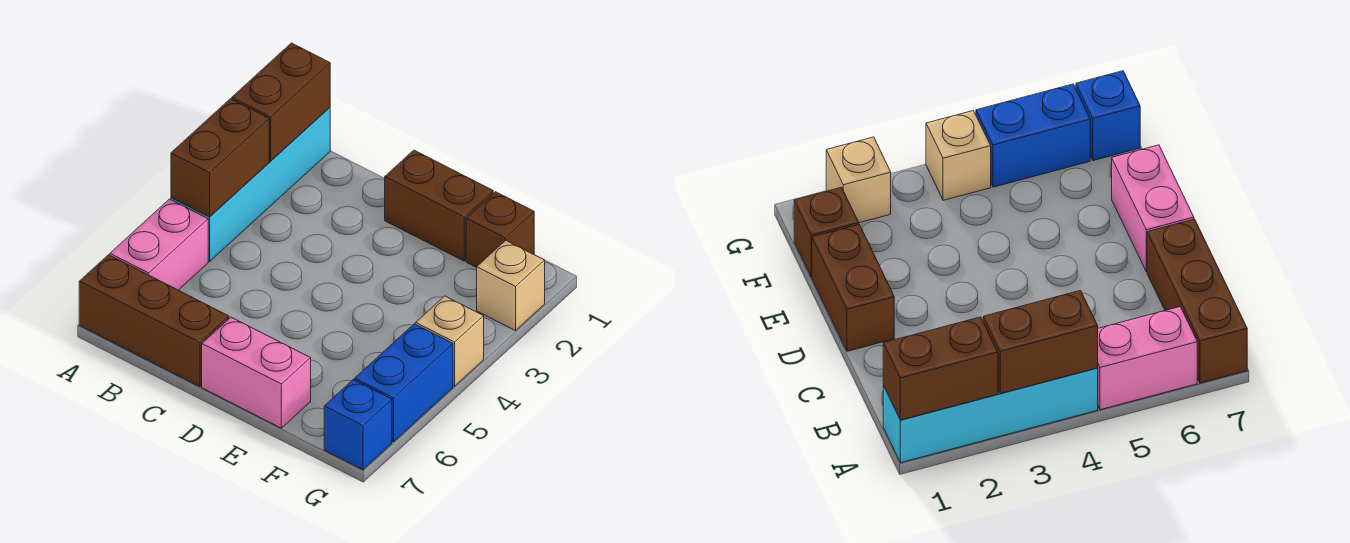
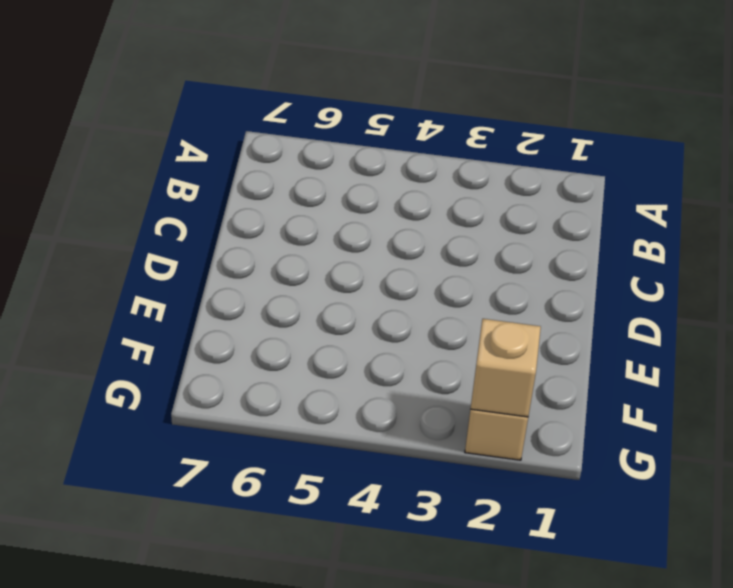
tan 1x1 brick [471,319,541,417] -> tan 1x1 brick moved to [416,296,484,386]
none -> cyan 1x4 brick [171,108,330,261]
none -> pink 1x2 brick [110,199,208,290]
none -> brown 1x3 brick [79,255,229,387]

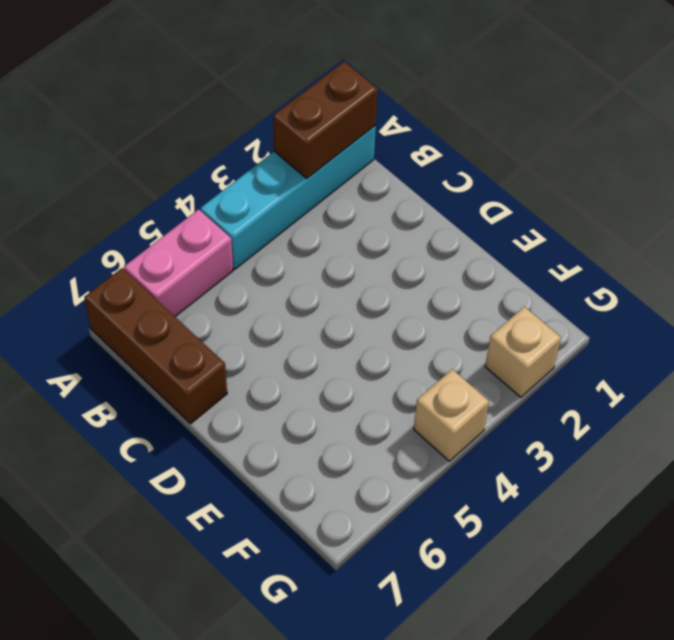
none -> brown 1x2 brick [385,150,493,261]
none -> pink 1x2 brick [202,317,311,428]
none -> brown 1x1 brick [466,192,534,268]

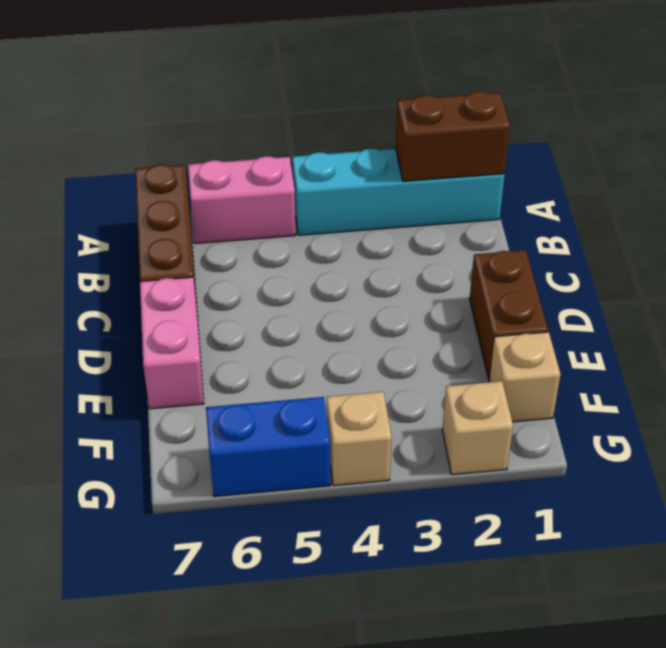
tan 1x1 brick [489,332,561,422] -> brown 1x1 brick [466,192,534,268]
none -> blue 1x1 brick [324,380,392,470]
none -> brown 1x2 brick [171,99,269,217]

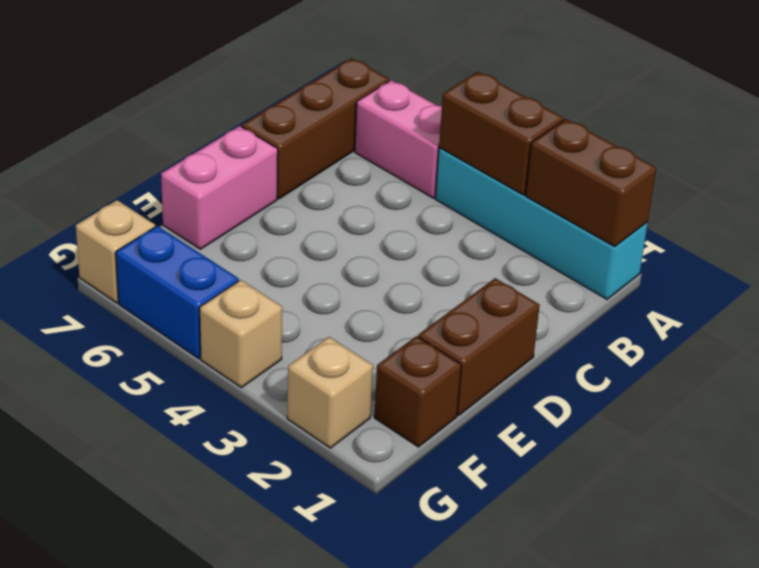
tan 1x1 brick [76,200,155,303] -> blue 1x1 brick [324,380,392,470]

